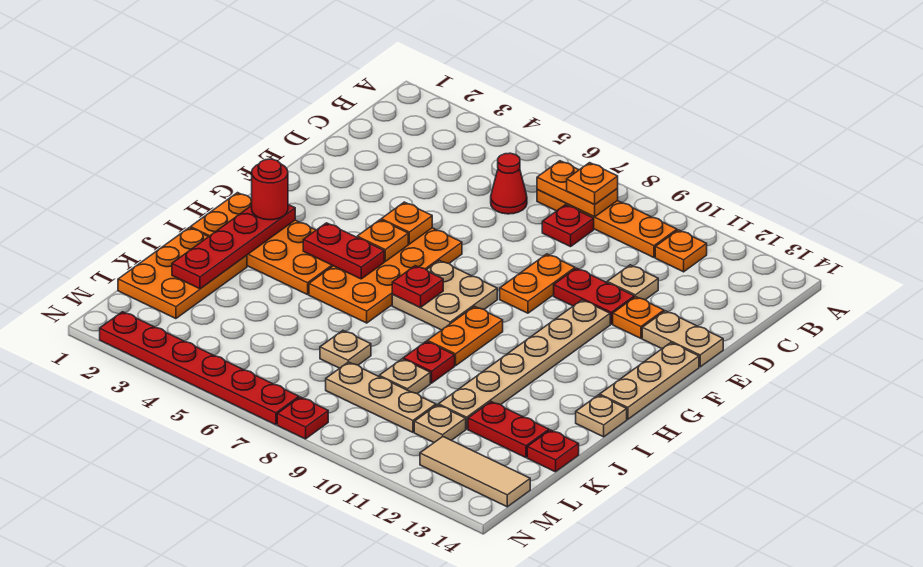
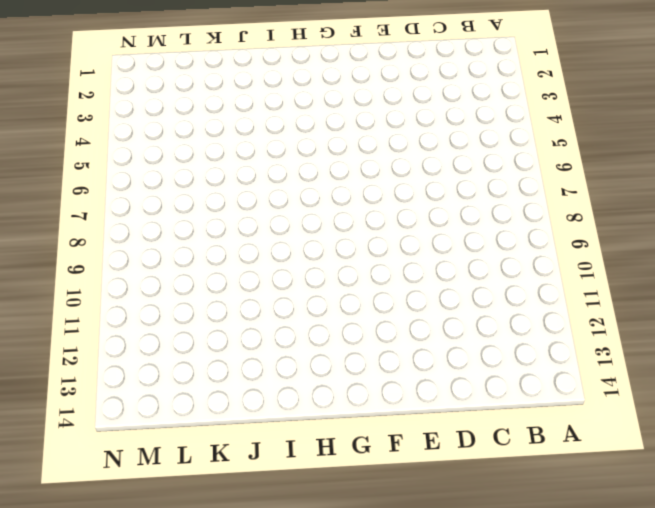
none -> orange 1x4 plate [537,190,677,257]
none -> orange 1x1 plate [655,230,707,272]
none -> red 1x1 cone [491,153,527,214]
none -> red 1x1 plate [542,205,594,247]

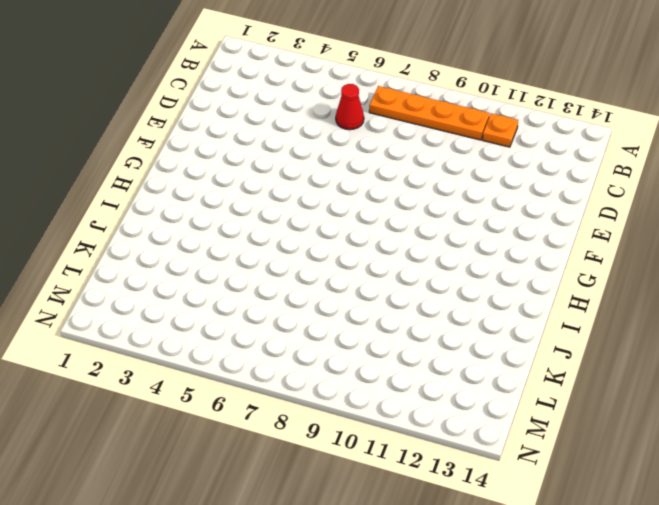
none -> red 1x1 plate [542,205,594,247]
none -> tan 1x1 plate [607,265,658,300]
none -> orange 1x2 plate [500,254,575,313]
none -> red 1x2 plate [554,268,634,324]

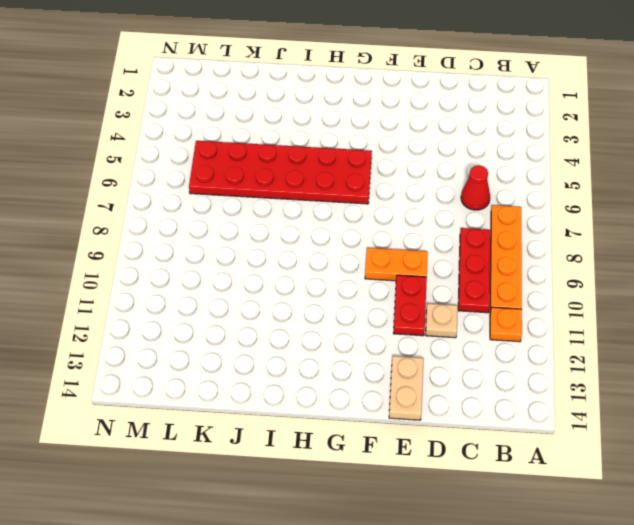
red 1x3 plate [458,228,490,313] -> red 1x1 plate [542,205,594,247]
red 2x6 plate [189,141,372,204] -> orange 2x4 plate [309,228,462,323]
none -> orange 1x1 plate [613,297,664,338]
none -> tan 1x6 plate [439,300,610,429]
none -> tan 1x3 plate [600,343,699,419]
none -> tan 2x2 plate [392,260,497,330]

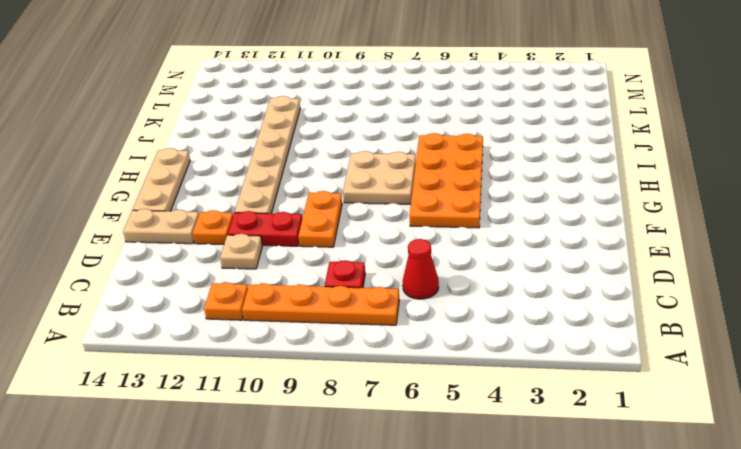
none -> orange 2x4 plate [190,193,333,295]
none -> orange 1x2 plate [427,306,503,366]
none -> tan 1x1 plate [576,395,627,437]
none -> orange 2x3 plate [118,228,247,319]

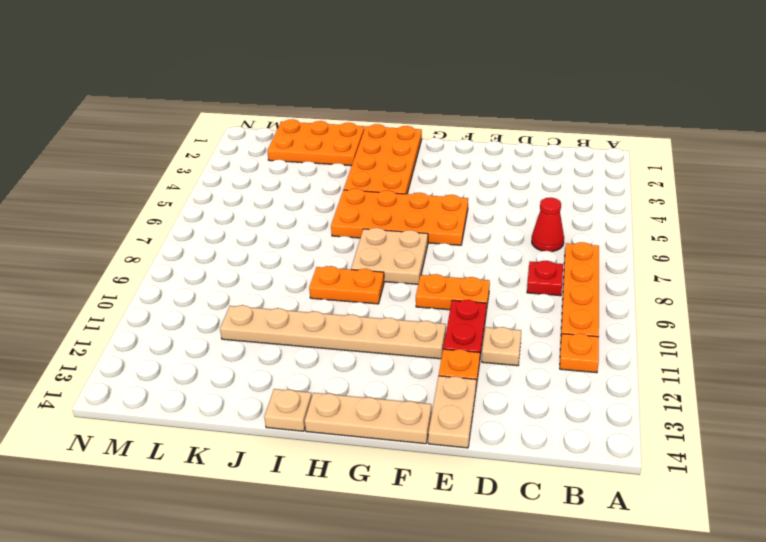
none -> red 1x1 plate [403,341,455,383]
none -> tan 1x1 plate [320,331,371,368]
none -> tan 1x1 plate [379,359,430,394]
none -> red 1x2 plate [468,402,549,458]

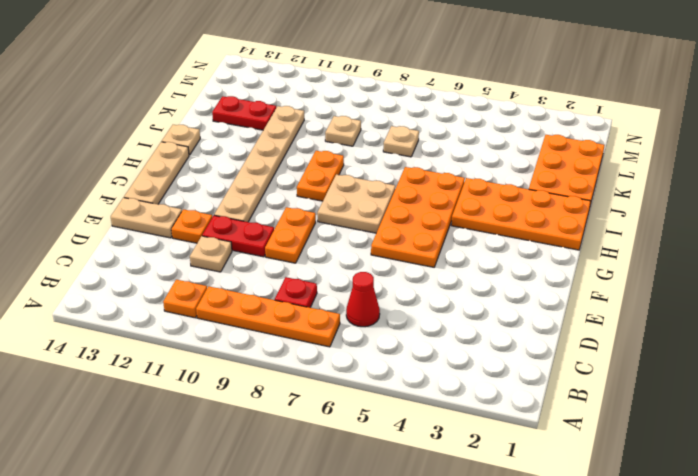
none -> red 1x1 plate [403,341,455,383]
none -> red 1x1 plate [527,430,579,472]
none -> tan 1x3 plate [326,362,436,432]
none -> tan 1x1 plate [414,405,466,442]

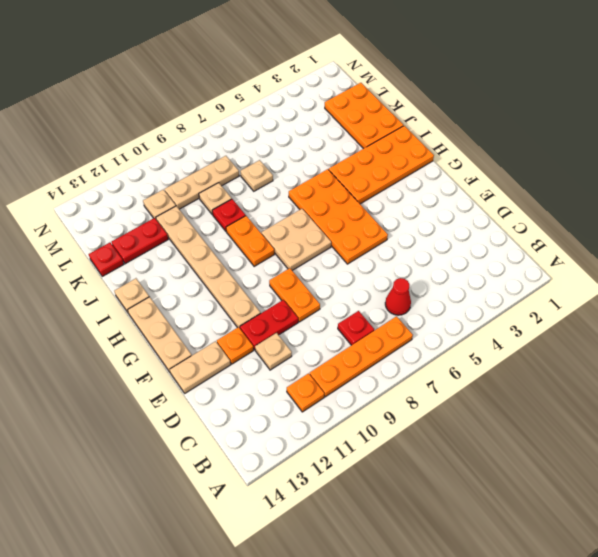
none -> tan 1x3 tile [420,437,530,507]
none -> red 1x6 plate [100,312,299,425]
none -> red 1x1 plate [277,397,328,439]
none -> orange 1x2 plate [537,161,618,217]

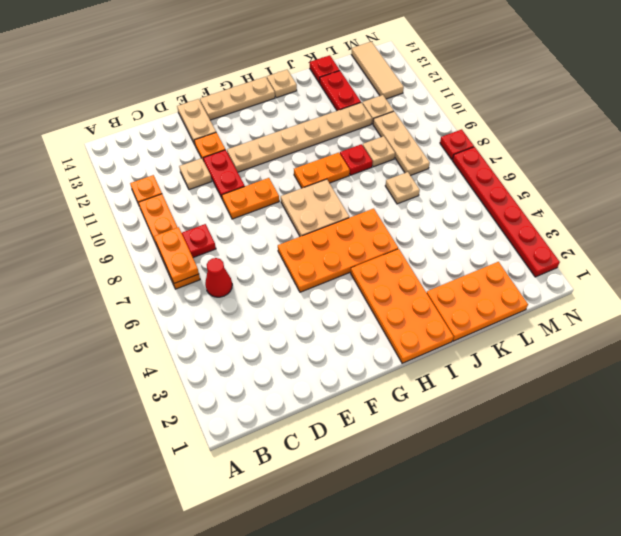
none -> orange 1x1 plate [381,202,432,244]
none -> orange 1x1 plate [357,220,408,261]
none -> red 1x4 plate [172,204,295,289]
none -> red 1x2 plate [303,223,384,279]

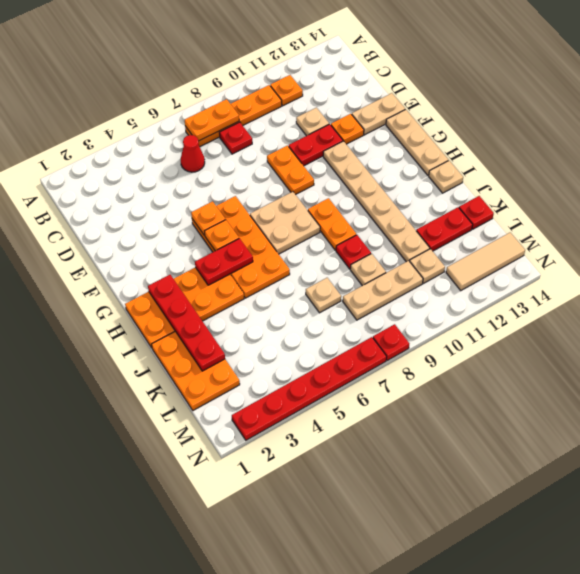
none -> red 1x1 plate [392,266,443,307]
none -> orange 1x1 plate [567,163,618,204]
none -> red 1x1 round brick [251,159,288,220]

